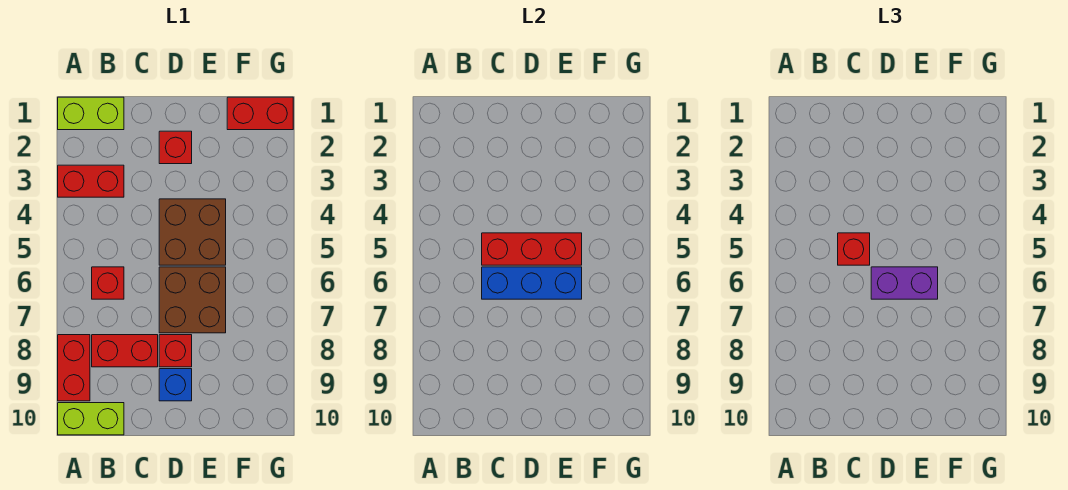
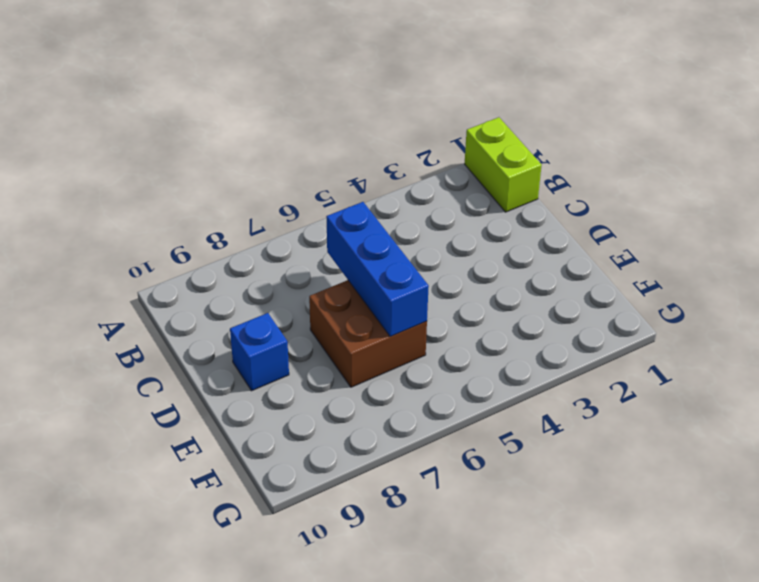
none -> red 1x2 brick [58,165,124,197]
none -> red 1x2 brick [58,335,90,401]
none -> lime 1x2 brick [58,403,124,435]

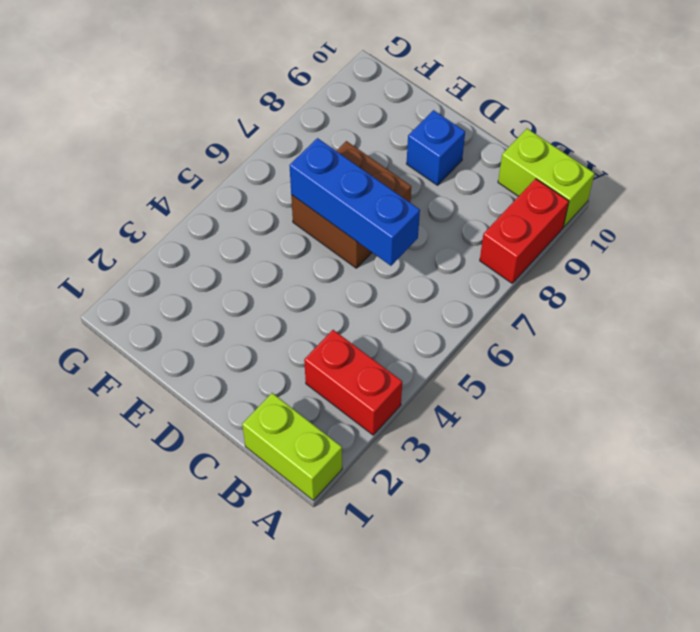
none -> red 1x1 brick [92,267,124,299]
none -> red 1x2 brick [92,335,158,367]
none -> red 1x1 brick [159,131,192,164]

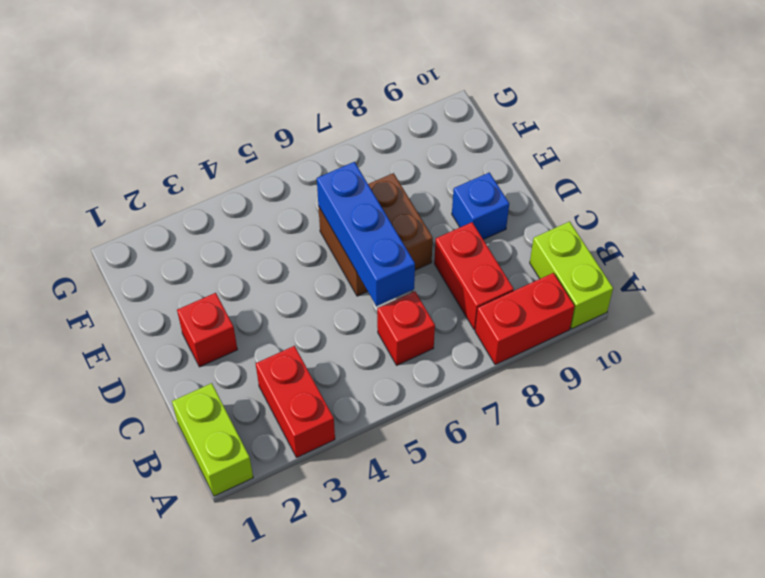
none -> brown 2x2 brick [159,199,226,265]
none -> red 1x1 brick [159,335,192,367]
none -> red 1x2 brick [227,97,293,130]

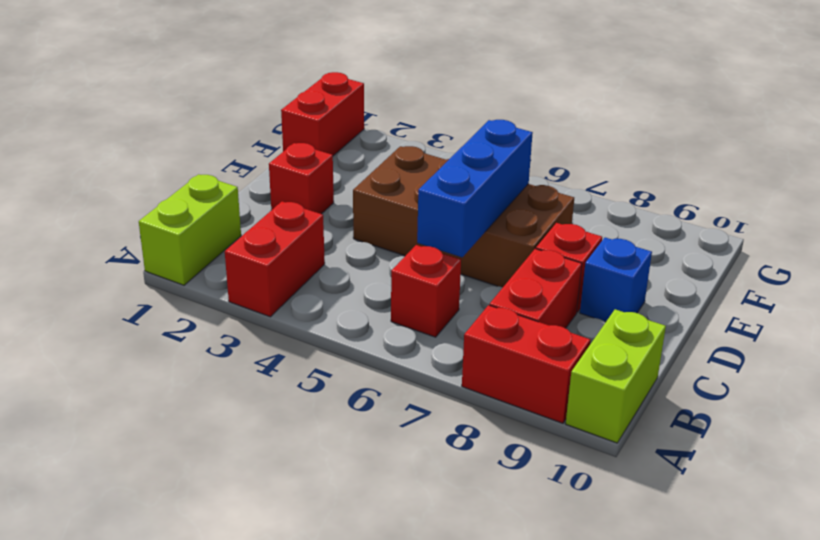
none -> red 1x3 brick [482,233,582,265]
none -> red 1x1 brick [838,233,870,265]
none -> purple 1x2 brick [871,267,938,299]

